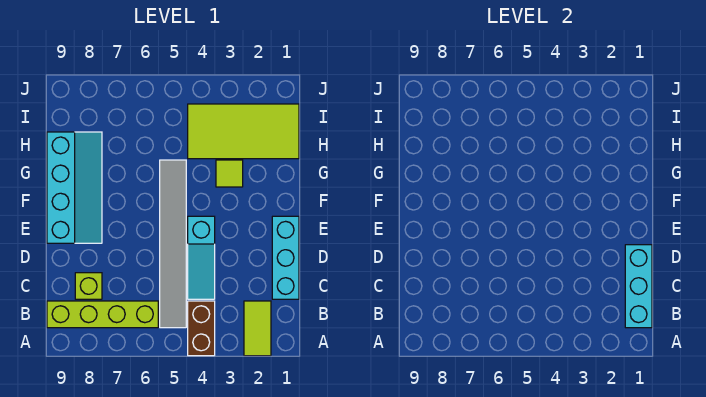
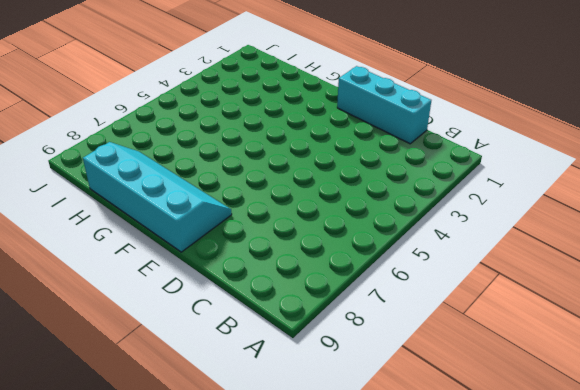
none -> lime 1x2 tile [244,301,271,356]
none -> brown 1x2 brick [188,301,215,356]

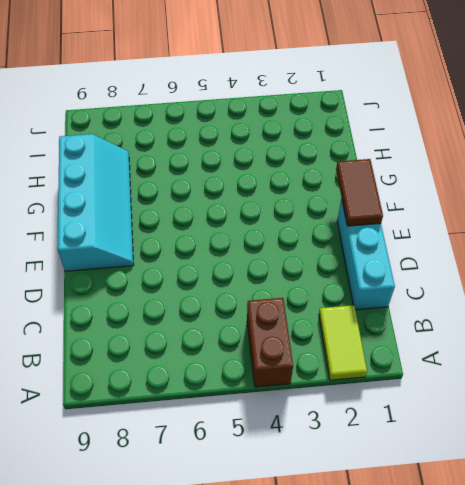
brown 1x2 tile [336,159,383,226] -> none
none -> grey 1x6 tile [160,160,186,328]
none -> lime 1x4 brick [47,301,158,328]

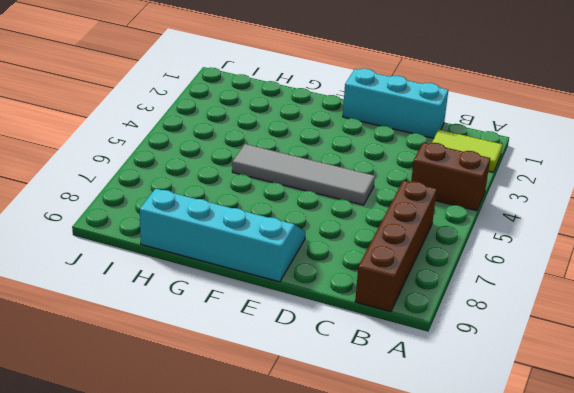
brown 1x4 brick [355,181,437,312] -> lime 1x4 brick [47,301,158,328]
grey 1x4 tile [232,144,375,205] -> grey 1x6 tile [160,160,186,328]
none -> cyan 1x3 slope [188,216,215,299]
none -> lime 1x1 brick [75,273,102,299]

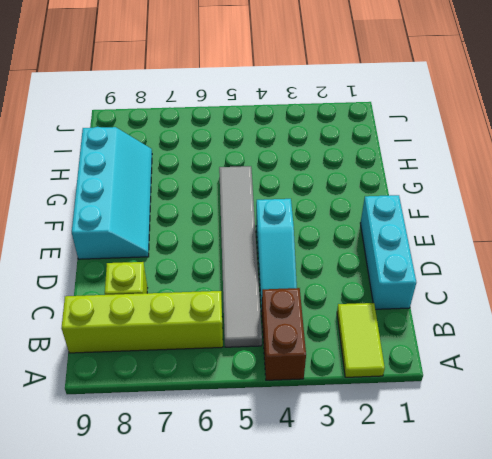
none -> lime 1x1 tile [216,160,243,187]
none -> lime 2x4 tile [188,104,299,159]

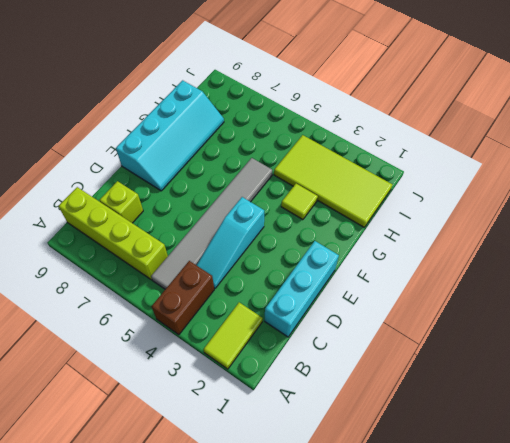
none -> cyan 1x3 brick [625,245,652,328]

